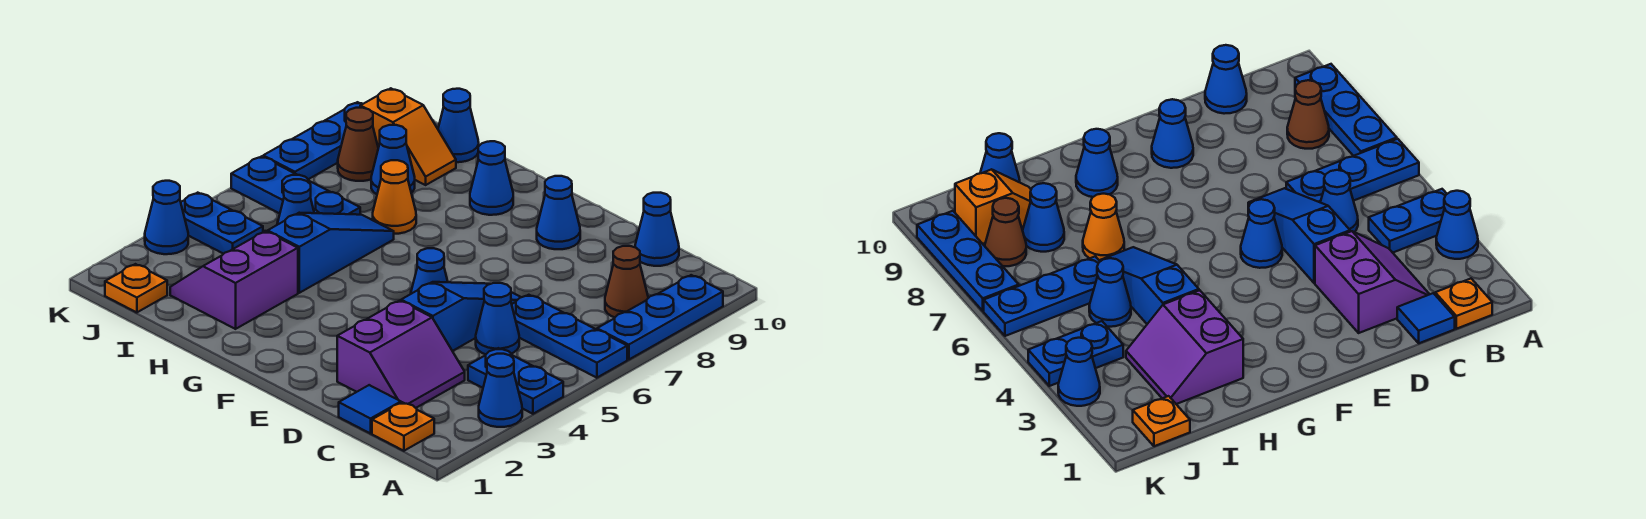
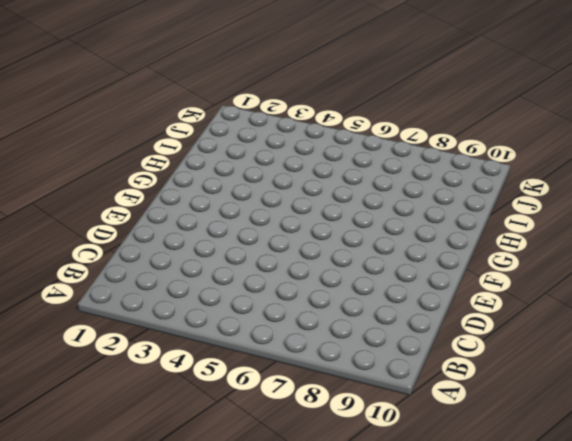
none -> blue 1x1 cone [479,354,522,427]
none -> blue 1x2 plate [468,348,563,414]
none -> blue 1x3 plate [512,295,627,378]

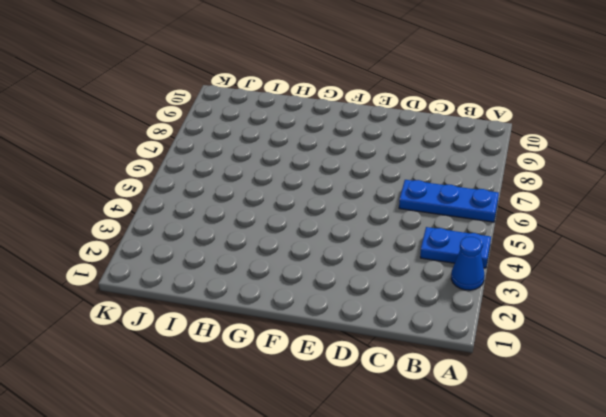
none -> blue 1x3 plate [597,275,723,360]
none -> orange 1x1 plate [372,402,434,451]
none -> brown 1x1 cone [605,246,648,317]

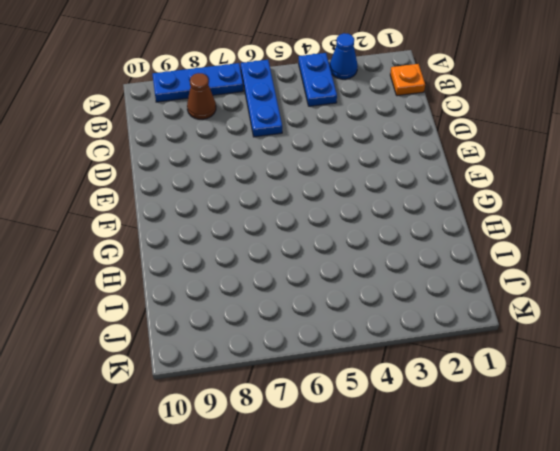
none -> blue 1x1 tile [339,385,401,434]
none -> purple 2x2 slope [337,301,465,408]
none -> blue 1x1 cone [476,283,519,354]

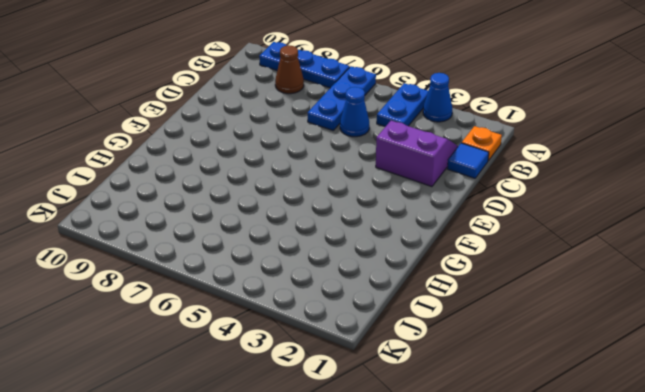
none -> blue 1x1 cone [635,193,679,266]
none -> blue 1x3 slope [401,282,521,351]
none -> blue 1x1 cone [411,248,448,294]

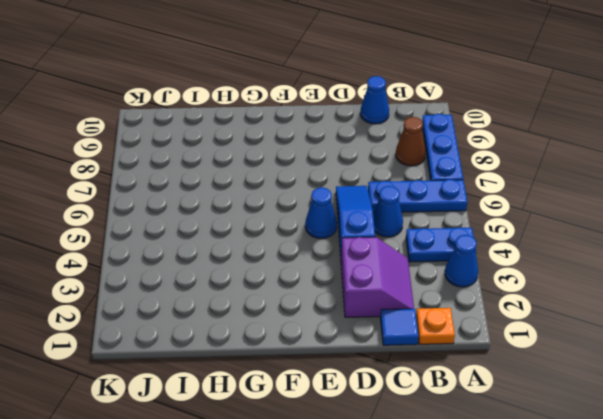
none -> blue 1x1 cone [537,176,580,249]
none -> blue 1x1 cone [470,141,513,215]
none -> purple 2x2 slope [170,231,298,329]

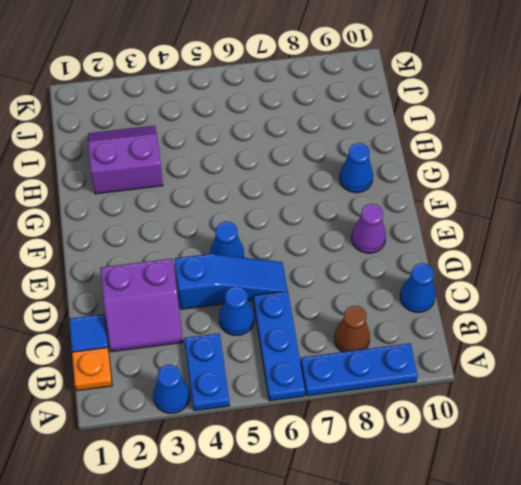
purple 1x1 cone [352,204,386,253] -> blue 1x1 cone [537,176,580,249]
none -> blue 1x3 slope [268,213,394,293]
none -> orange 1x1 cone [373,160,416,234]
none -> blue 1x1 cone [277,179,314,225]

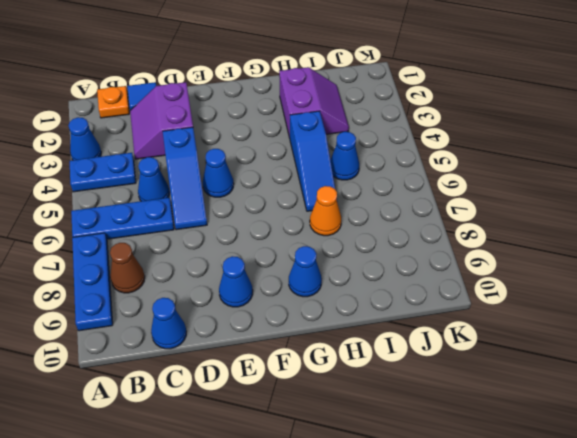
none -> blue 1x3 plate [231,156,360,215]
none -> blue 1x1 cone [371,125,415,194]
none -> orange 1x2 slope [360,88,456,185]

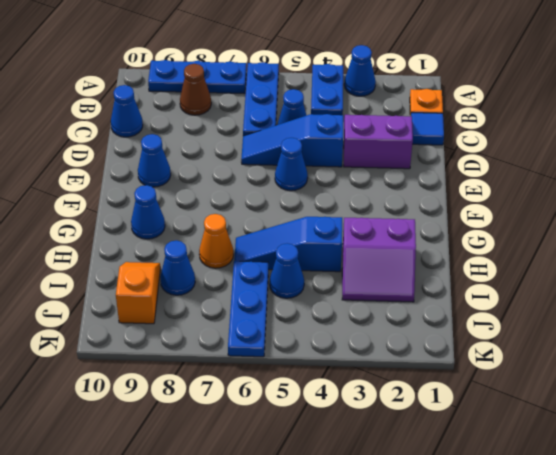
none -> blue 1x1 cone [438,89,479,162]
none -> orange 1x1 plate [105,264,167,313]
none -> blue 1x2 plate [181,193,263,254]

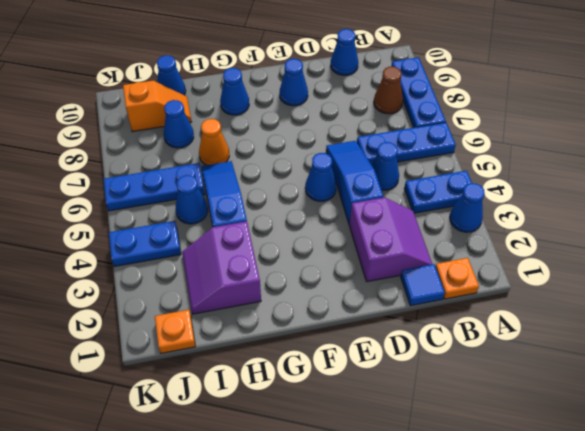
none -> brown 1x1 cone [338,108,378,181]
none -> blue 1x1 cone [145,181,188,254]
none -> blue 1x3 plate [263,102,362,179]

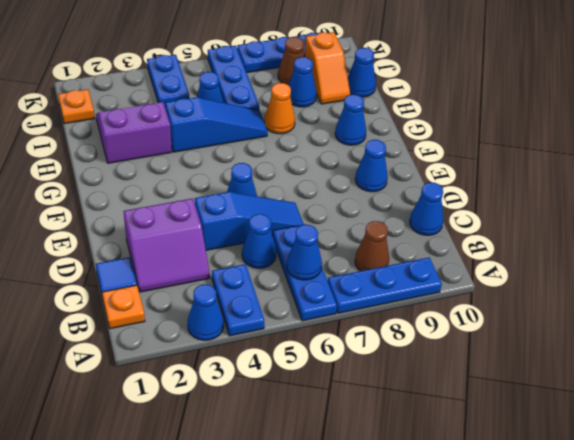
blue 1x1 cone [287,225,322,280] -> blue 1x1 cone moved to [145,181,188,254]

